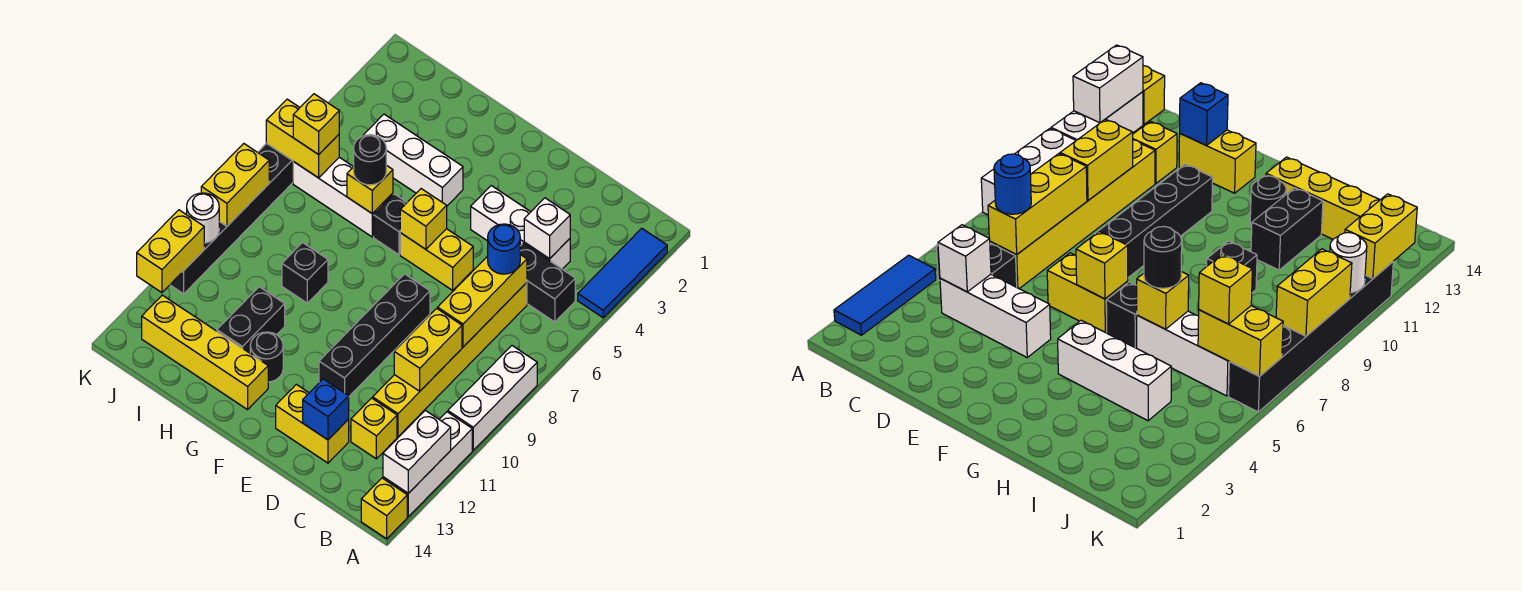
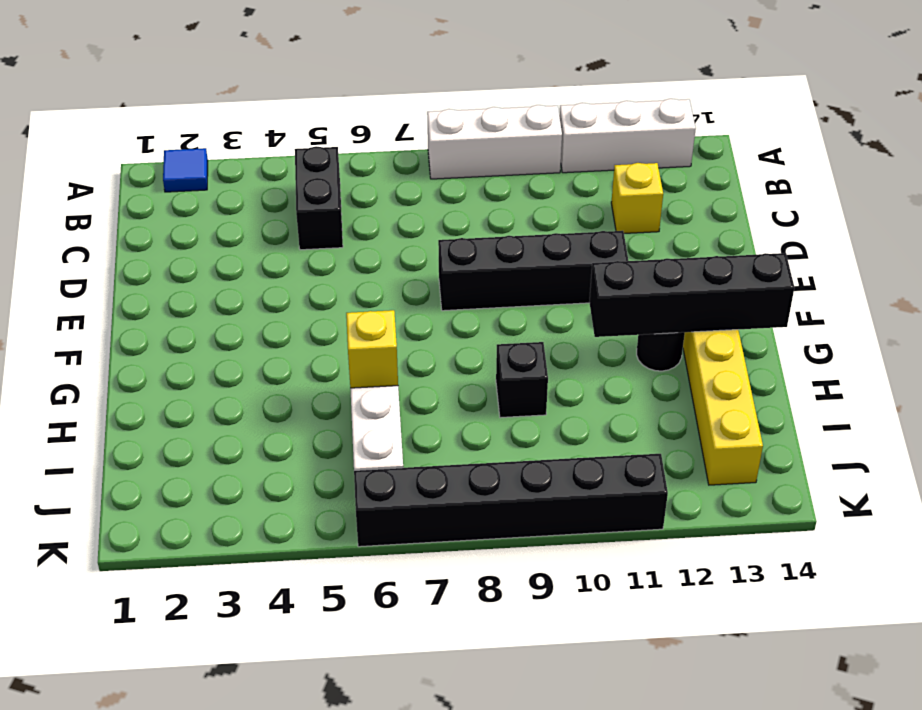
blue 1x1 tile [163,148,208,192] -> blue 1x3 tile [578,228,667,318]
black 1x4 brick [589,253,794,337] -> none
none -> yellow 1x1 brick [361,478,407,539]
none -> white 1x3 brick [471,186,570,269]
none -> yellow 1x6 brick [373,283,527,437]
none -> yellow 1x2 brick [276,384,349,463]

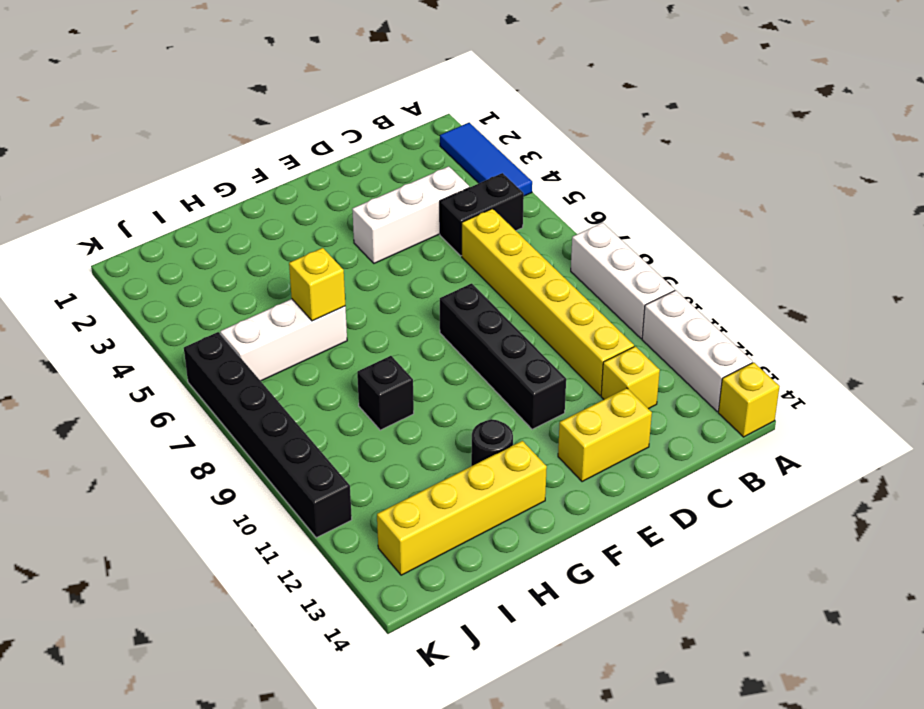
none -> yellow 1x2 brick [400,229,473,290]
none -> white 1x3 brick [363,114,463,206]
none -> black 1x1 brick [374,194,407,255]
none -> black 1x2 brick [217,287,285,353]

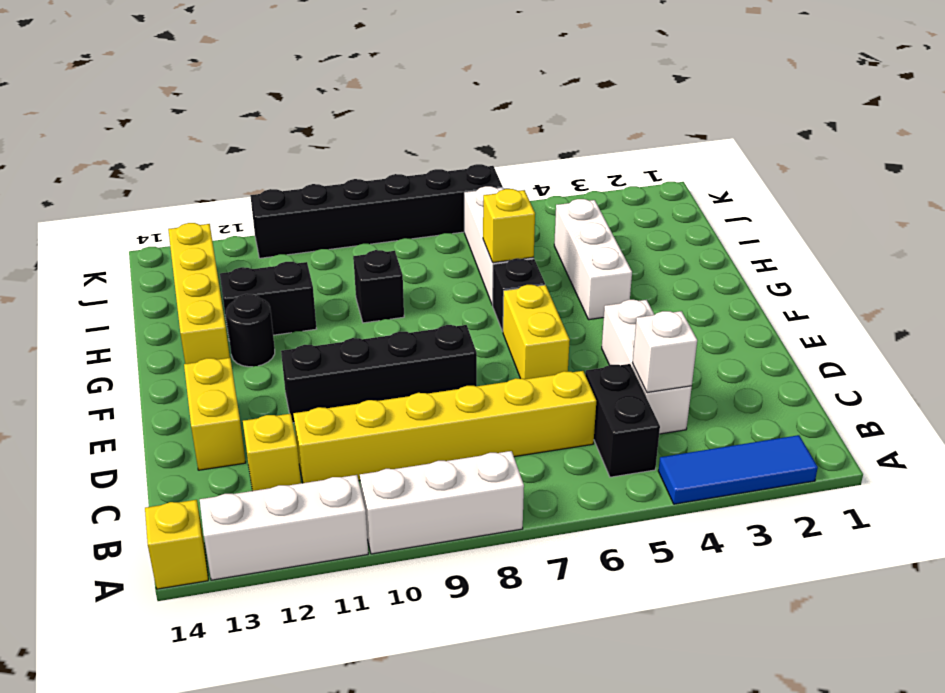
none -> white 1x2 brick [383,410,451,493]
none -> yellow 1x3 brick [438,255,527,347]
none -> yellow 1x2 brick [394,308,462,391]
none -> blue 1x1 brick [303,379,349,440]

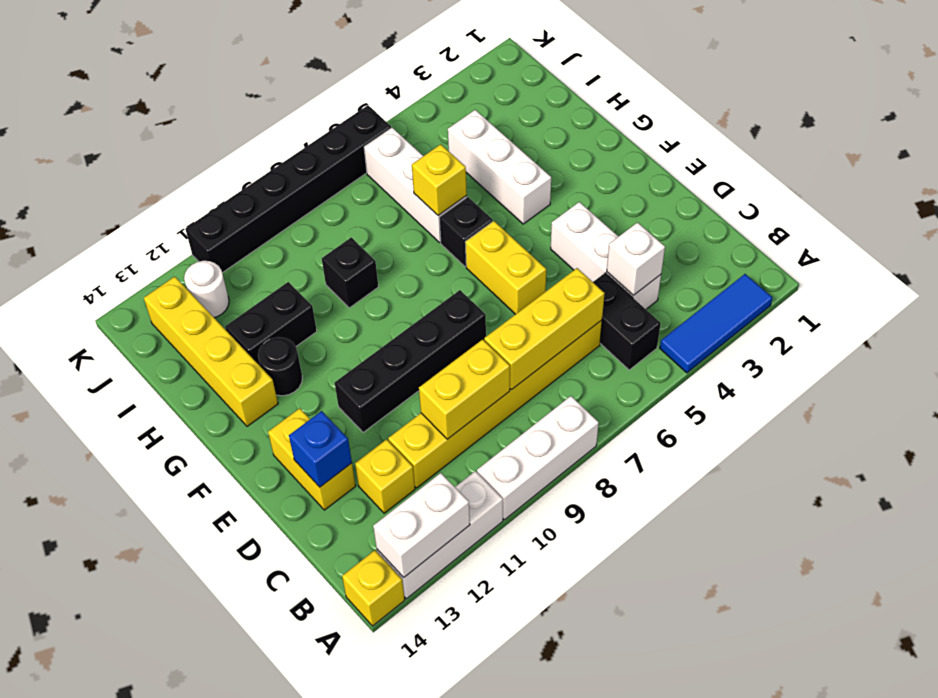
white 1x1 round brick [184,261,229,318] -> white 1x1 round brick moved to [187,193,219,243]
none -> yellow 1x1 brick [400,189,447,249]
none -> yellow 1x2 brick [266,99,339,178]
none -> yellow 1x2 brick [201,144,269,226]
none -> yellow 1x2 brick [137,210,204,293]

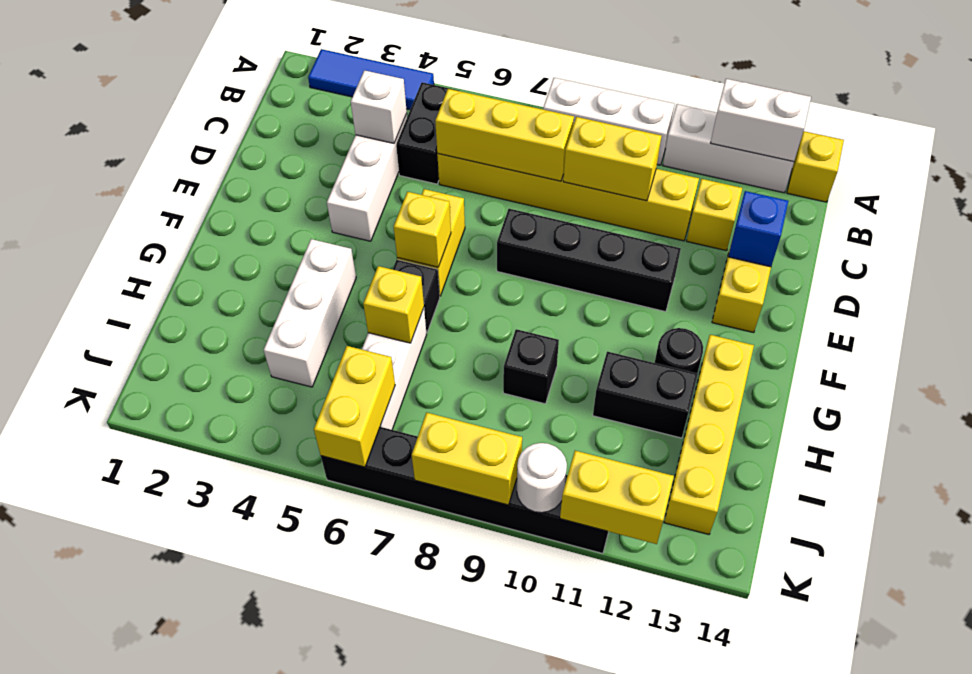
none -> blue 1x1 round brick [488,224,520,274]
none -> black 1x1 round brick [354,135,386,185]
none -> yellow 1x1 brick [293,94,339,155]

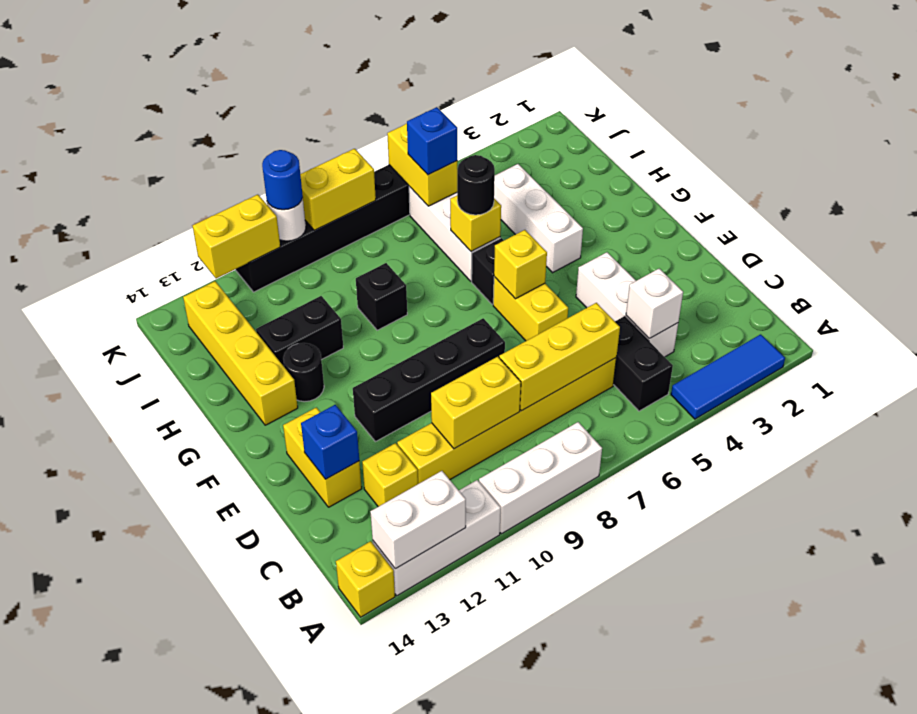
blue 1x1 brick [407,107,457,175] -> yellow 1x1 brick [293,94,339,155]
blue 1x1 round brick [262,150,303,210] -> blue 1x1 round brick moved to [488,224,520,274]

